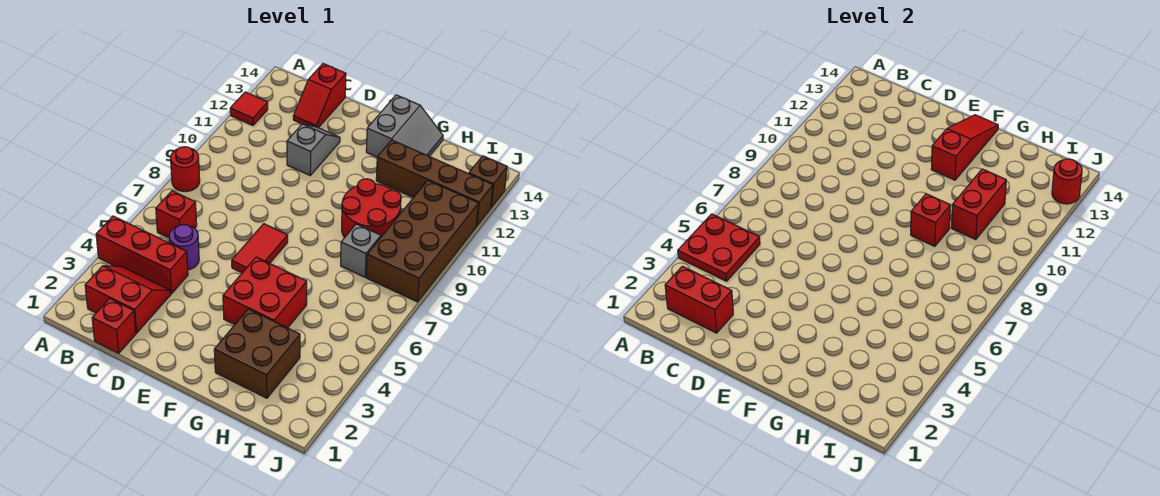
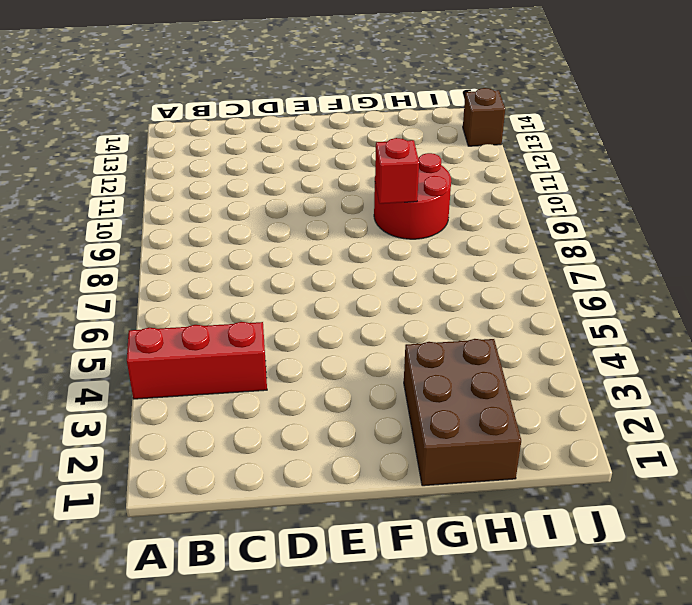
brown 2x3 brick [404,339,521,486] -> brown 2x2 brick [214,309,300,398]
none -> red 1x1 round brick [171,147,200,192]
none -> red 1x1 tile [230,92,268,125]
none -> red 2x2 slope [85,266,171,333]

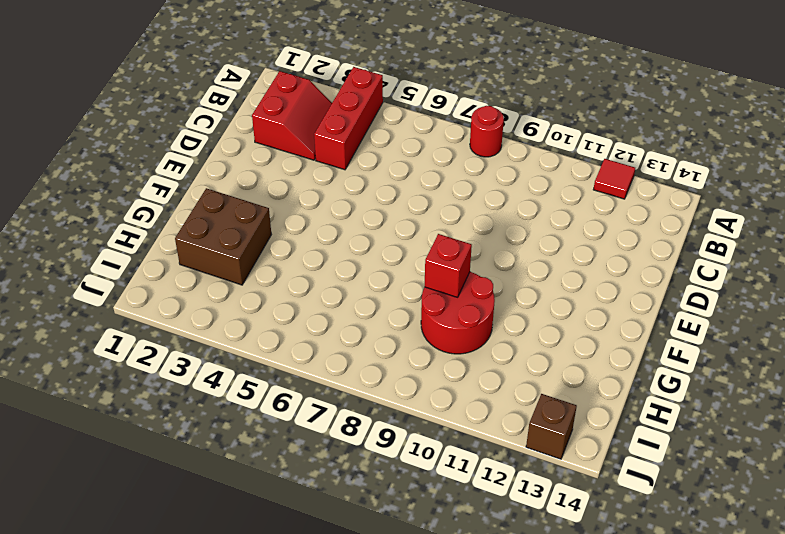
none -> red 1x1 brick [156,191,197,238]
none -> red 1x1 brick [92,298,136,353]
none -> purple 1x1 round brick [169,225,199,270]

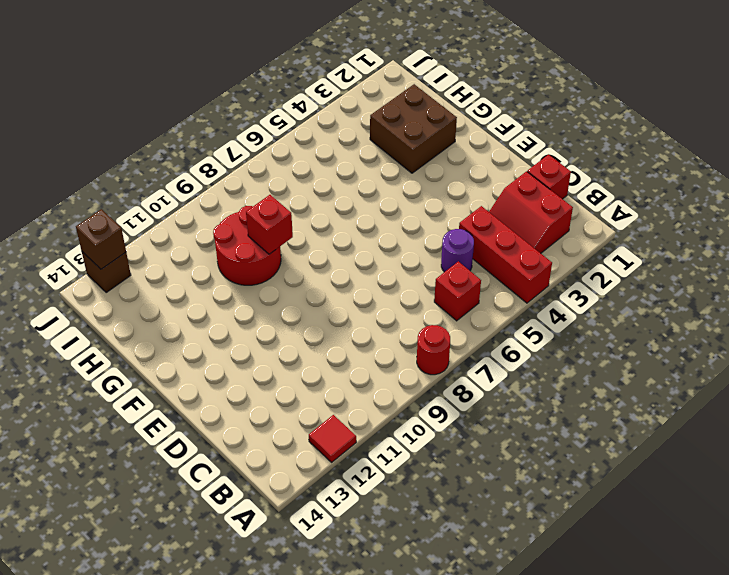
brown 1x1 brick [76,209,126,269] -> red 1x1 round brick [1052,159,1082,204]
none -> red 1x2 slope [293,64,346,128]
none -> grey 1x2 slope [287,124,340,175]
none -> red 1x2 tile [232,224,288,273]

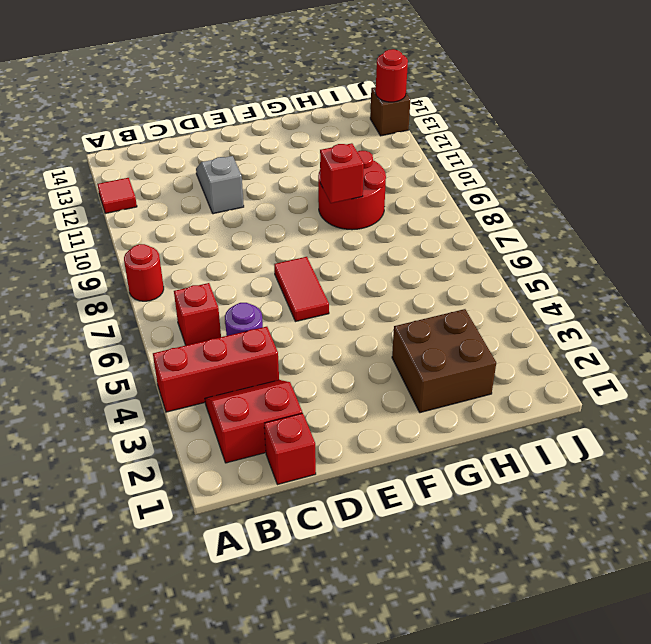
none -> red 1x2 slope [293,64,346,128]
none -> red 2x2 brick [223,257,307,328]
none -> grey 2x2 slope [366,95,443,157]

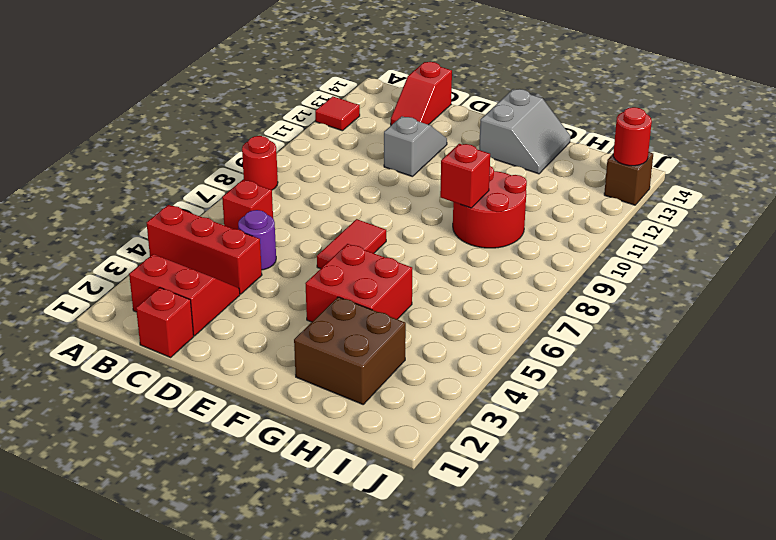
none -> brown 1x4 brick [376,140,493,226]
none -> grey 1x1 brick [341,224,381,277]
none -> brown 2x4 brick [366,181,479,302]

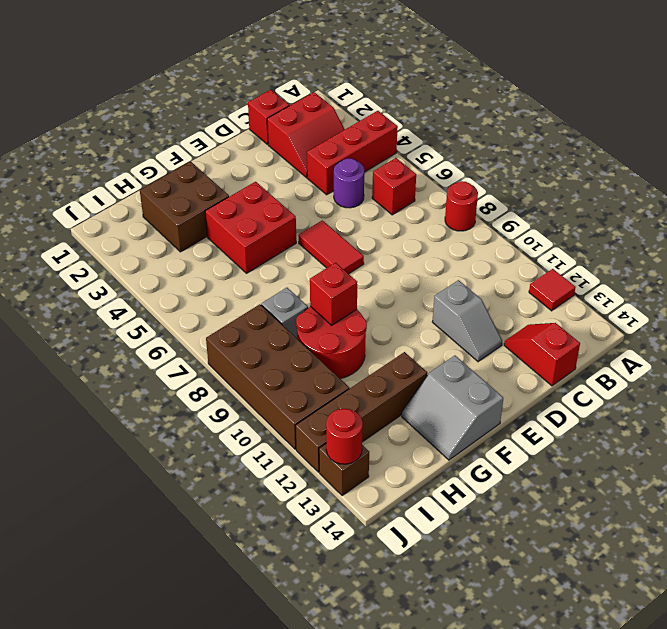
none -> red 2x2 plate [678,214,760,281]
none -> red 1x2 brick [665,266,733,333]
none -> red 1x3 slope [931,115,998,180]

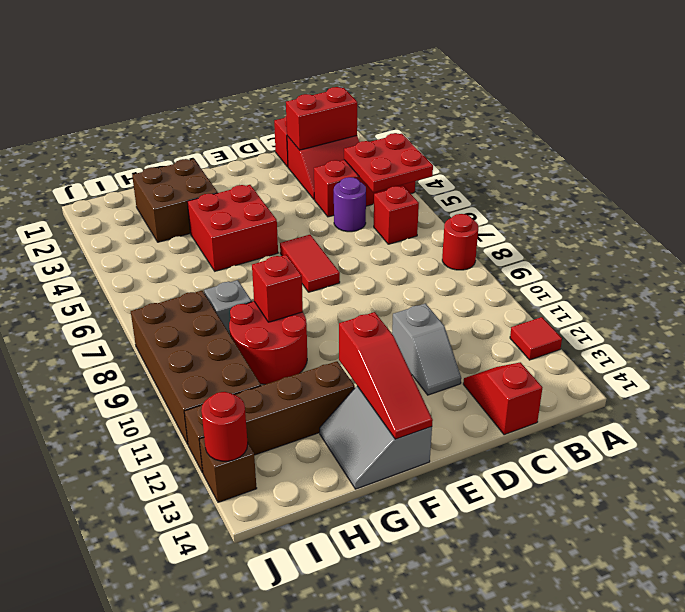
none -> red 1x2 brick [951,169,1006,240]

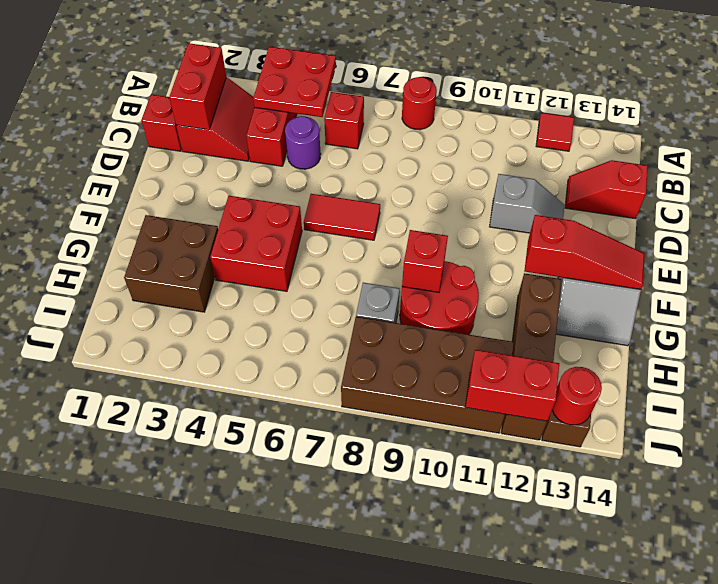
red 1x2 brick [465,350,559,421] -> red 1x2 brick moved to [951,169,1006,240]

